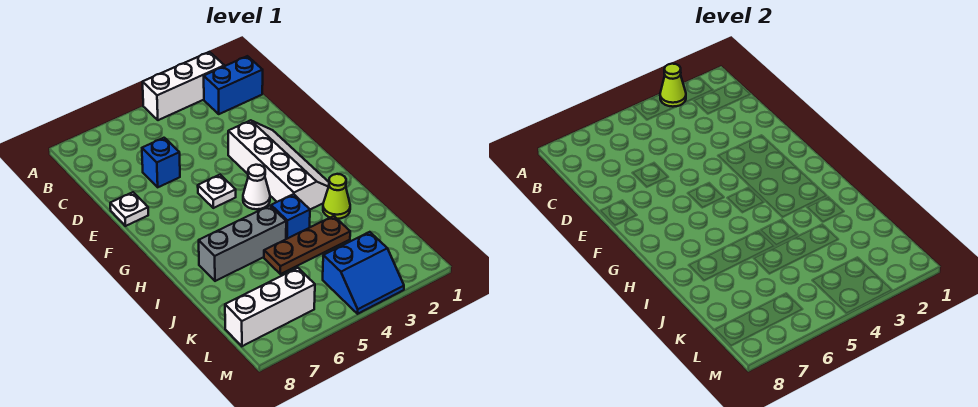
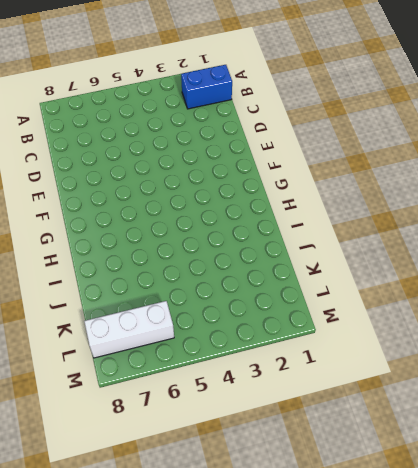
none -> white 1x3 brick [143,52,224,120]
none -> blue 1x1 brick [142,138,180,187]
none -> white 2x4 slope [228,120,329,209]

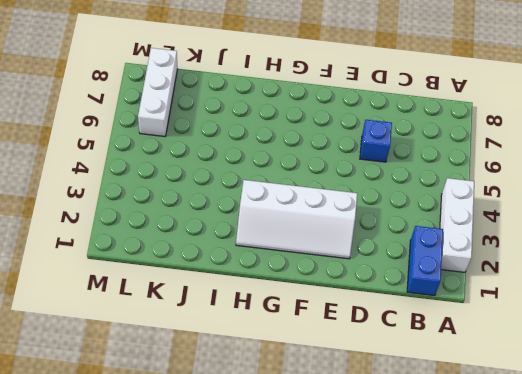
none -> white 1x1 plate [110,192,148,226]
none -> white 1x1 plate [198,175,236,208]
none -> white 1x1 cone [243,165,270,209]

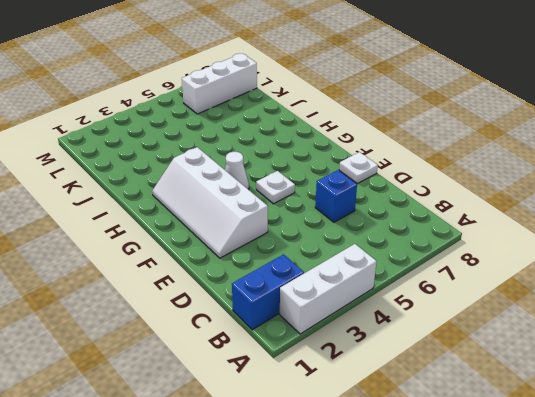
none -> lime 1x1 cone [323,174,350,219]
none -> blue 1x1 brick [271,194,310,239]
none -> grey 1x3 brick [199,206,286,281]

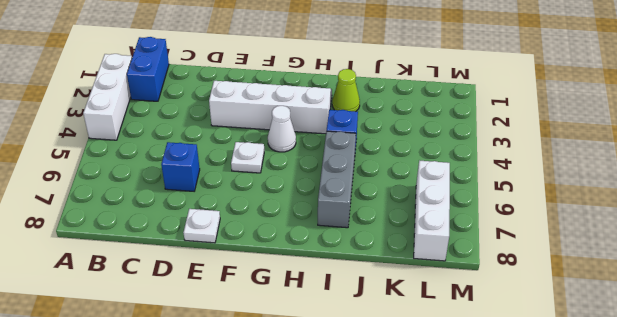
none -> brown 1x3 plate [264,216,350,274]
none -> blue 2x2 slope [323,232,404,314]
none -> lime 1x1 cone [660,64,686,107]

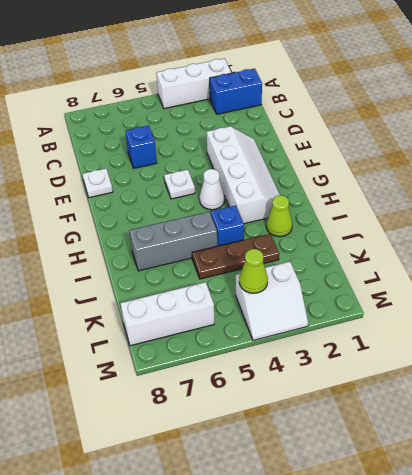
white 2x2 slope [236,262,308,340] -> blue 2x2 slope [323,232,404,314]
lime 1x1 cone [239,249,268,293] -> lime 1x1 cone moved to [660,64,686,107]

